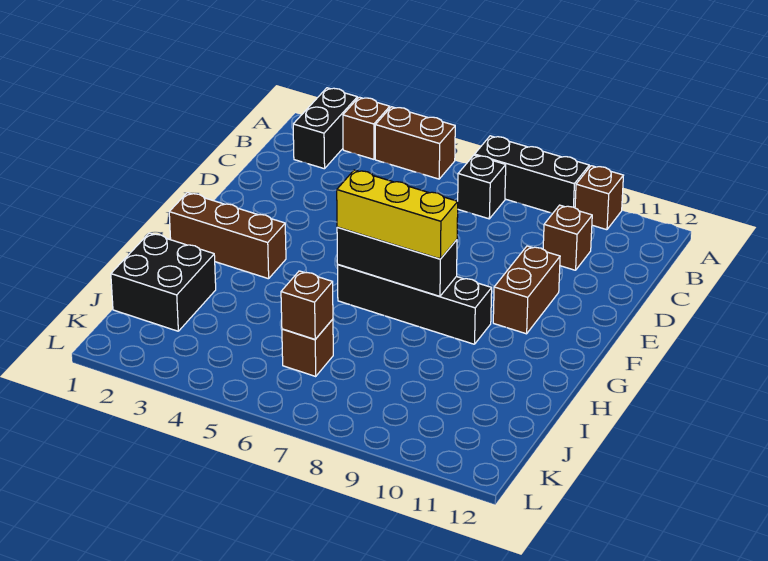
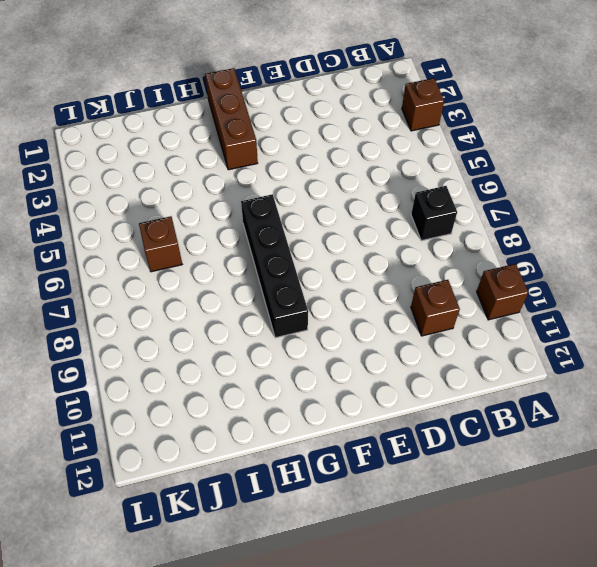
none -> black 1x2 brick [293,88,357,169]
none -> brown 1x2 brick [375,107,455,179]
none -> black 1x3 brick [475,136,589,213]

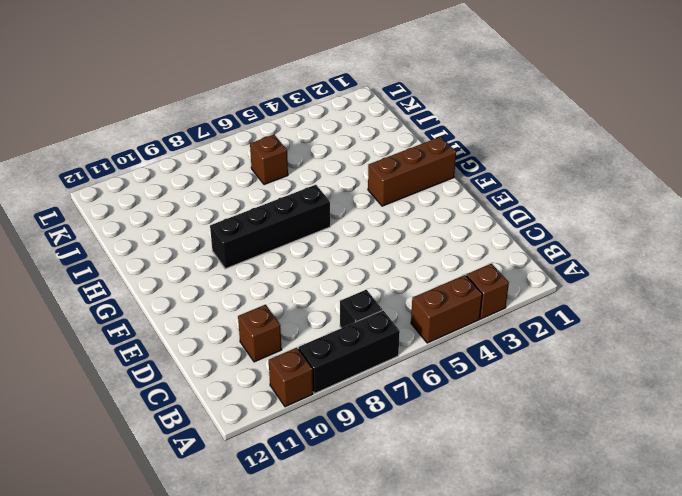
none -> black 1x2 brick [293,88,357,169]
none -> brown 1x2 brick [493,246,560,334]
none -> black 2x2 brick [111,233,216,331]

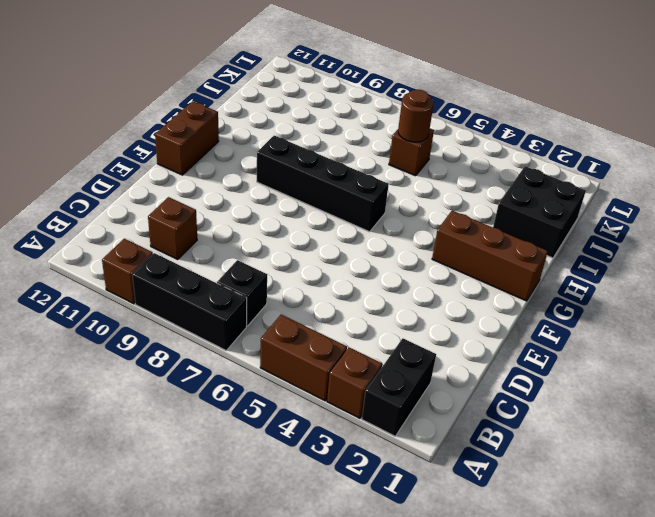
brown 1x2 brick [155,101,219,175] -> brown 1x2 brick moved to [493,246,560,334]
brown 1x1 round brick [398,90,434,142] -> brown 1x1 brick [281,271,333,339]
none -> black 1x3 brick [337,227,457,296]
none -> yellow 1x3 brick [337,170,458,259]

